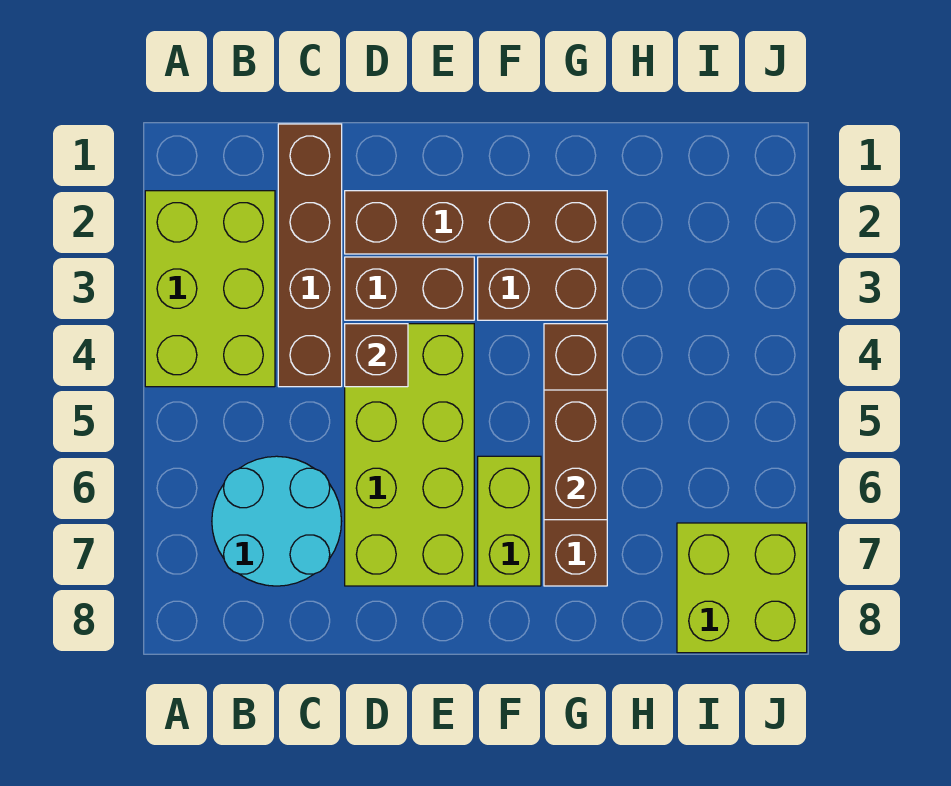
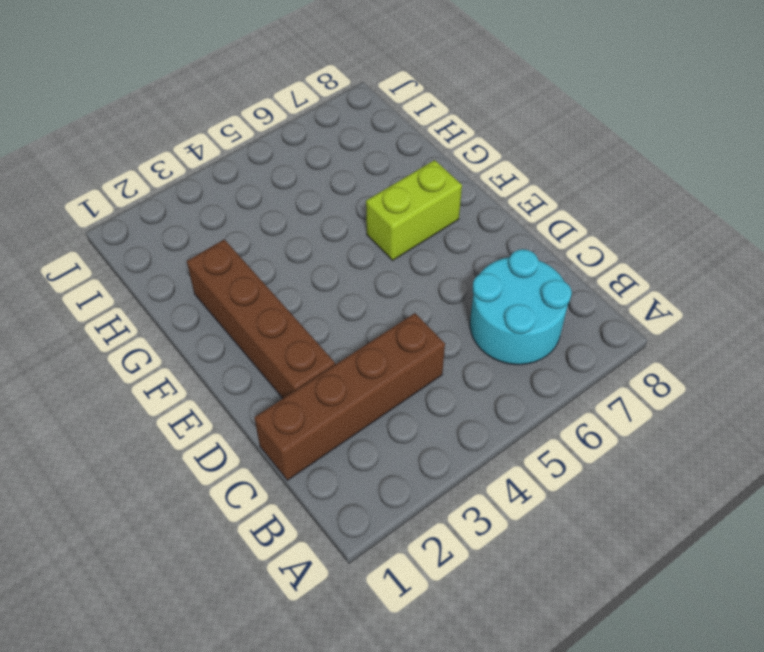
none -> lime 2x3 brick [145,191,275,387]
none -> brown 1x2 brick [345,257,474,320]
none -> lime 2x4 brick [345,324,474,586]

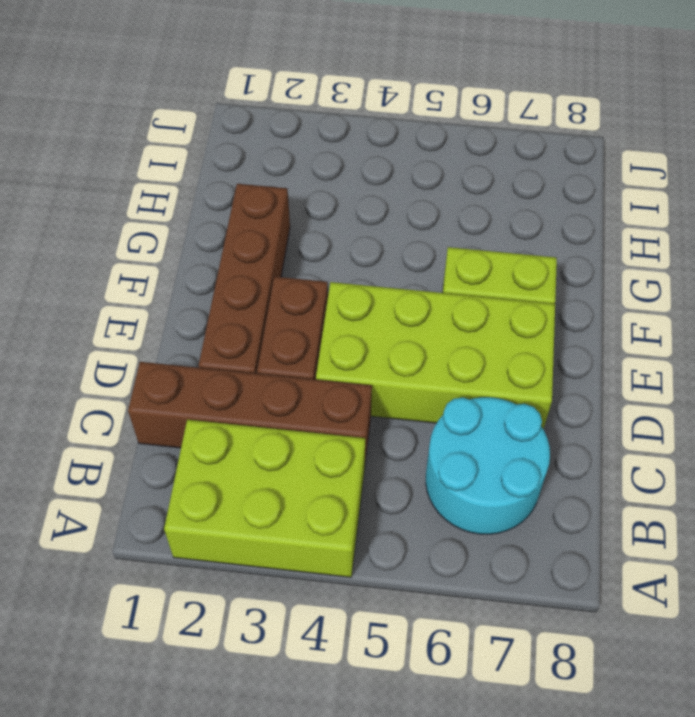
none -> brown 1x2 brick [478,257,607,320]
none -> brown 1x4 brick [544,324,607,586]
none -> lime 2x2 brick [677,523,807,653]

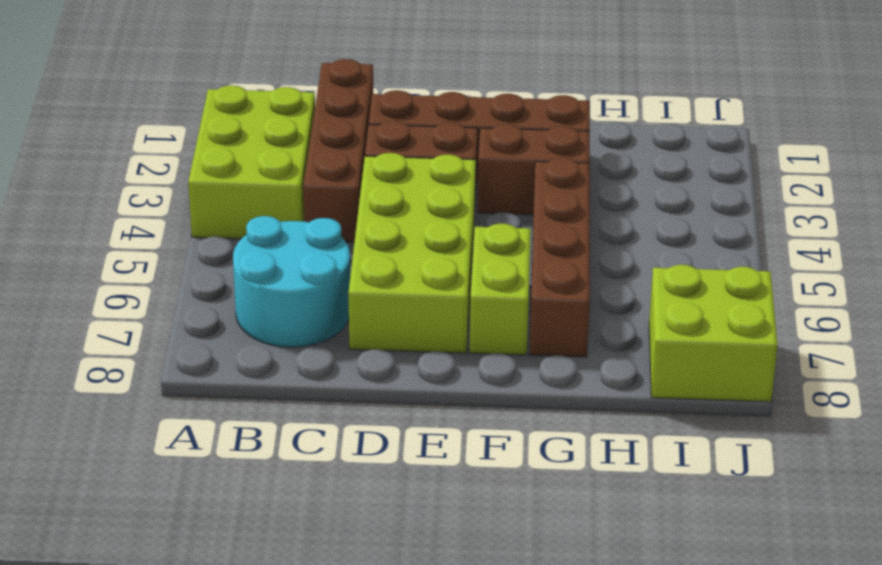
none -> brown 1x1 brick [345,324,408,387]
none -> brown 1x2 brick [544,390,607,520]

